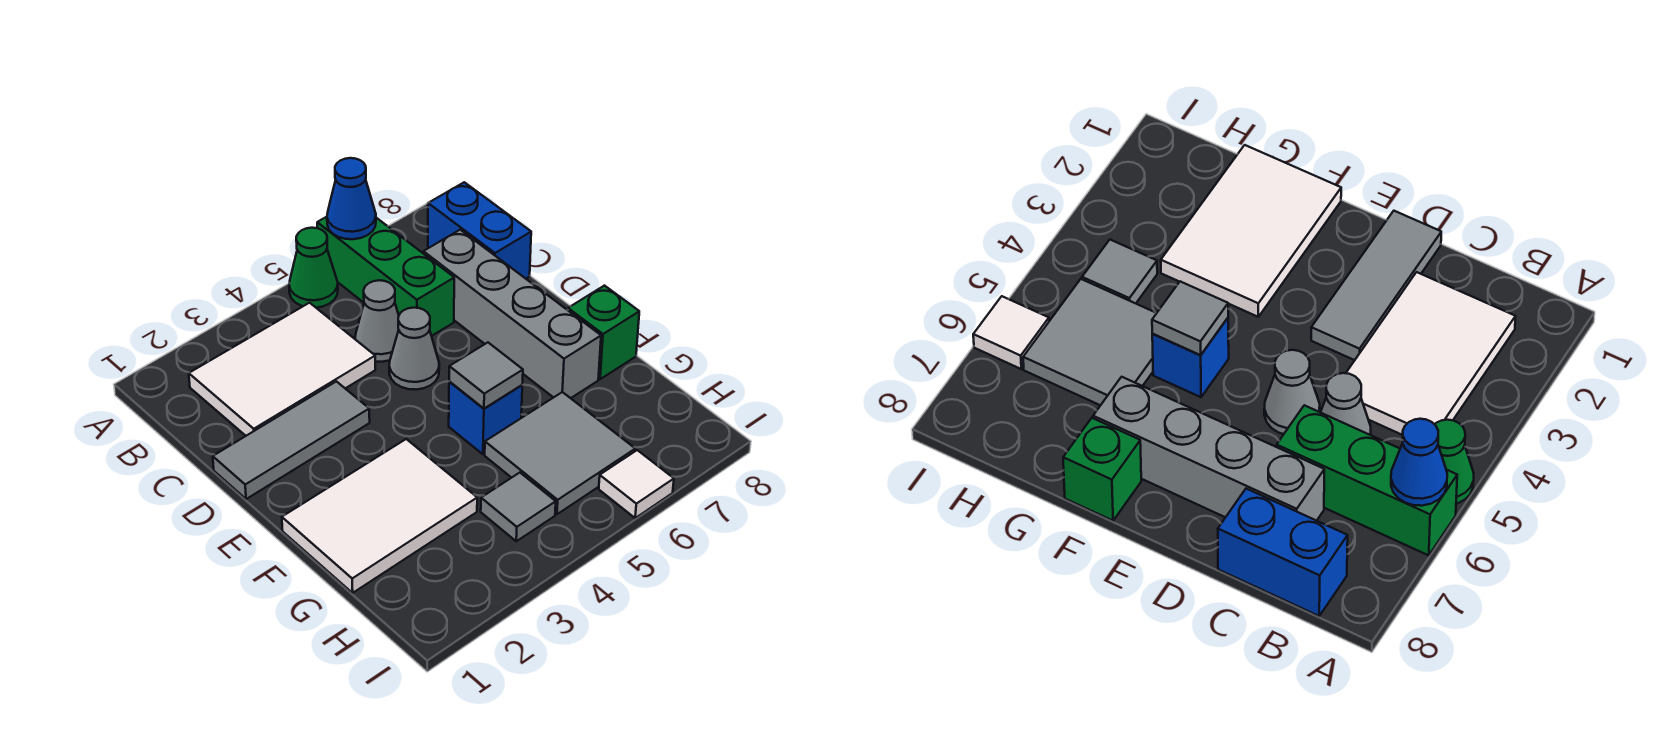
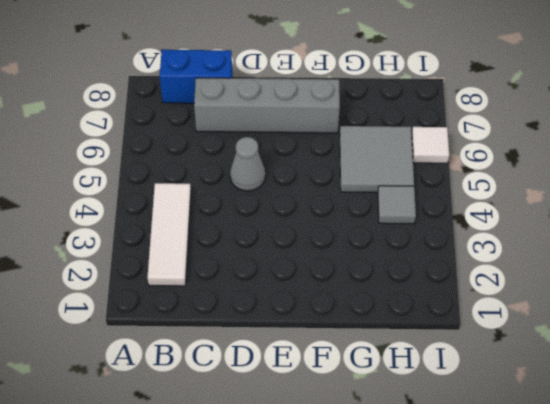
white 1x3 tile [147,183,191,286] -> white 2x3 tile [189,303,375,436]
none -> green 1x1 cone [289,228,338,308]
none -> green 1x3 brick [317,217,454,336]
none -> grey 1x1 cone [355,280,399,362]

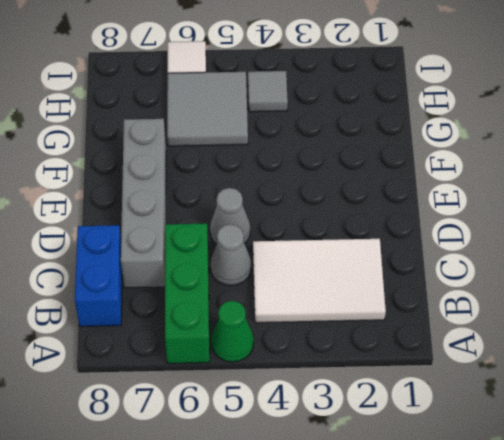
none -> grey 1x3 tile [213,381,370,499]
none -> white 2x3 tile [282,439,477,593]
none -> blue 1x1 brick [449,382,522,454]

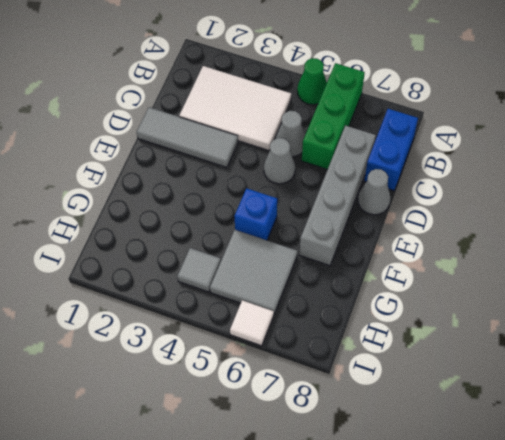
grey 1x1 cone [358,169,390,215] -> none
none -> white 2x3 tile [282,439,477,593]
none -> green 1x1 brick [568,286,639,379]
none -> blue 1x1 cone [327,158,376,239]

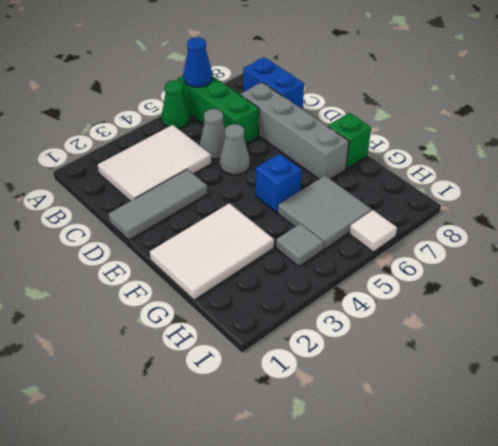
none -> grey 1x1 tile [449,343,523,408]

